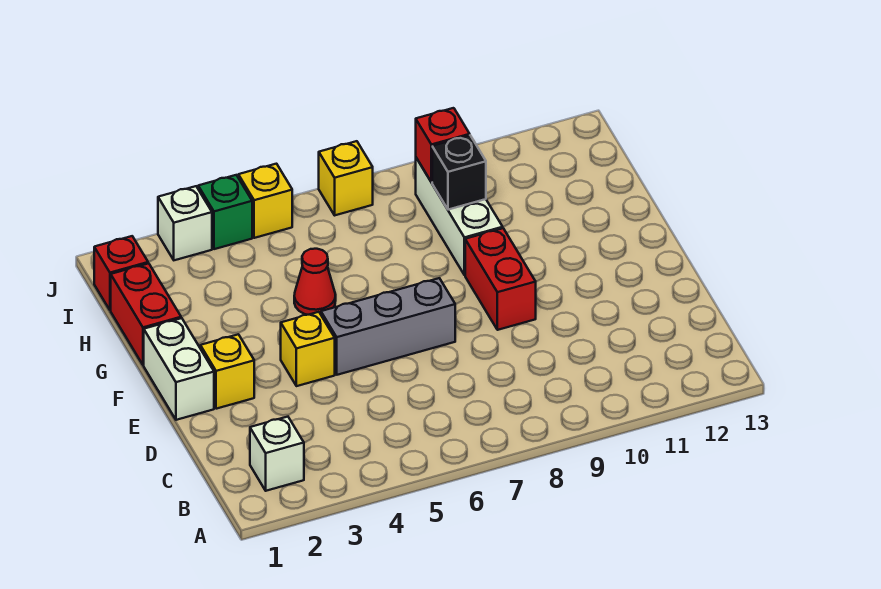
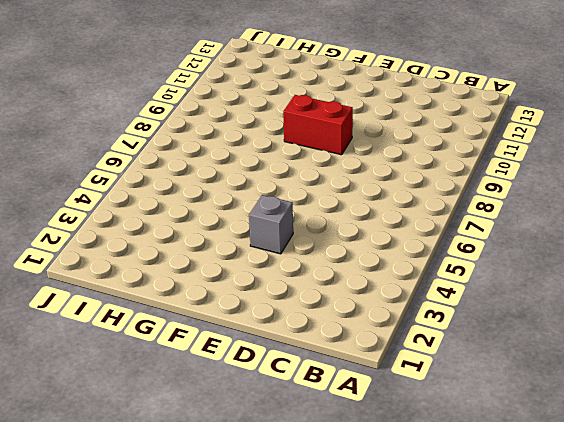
grey 1x1 brick [249,195,293,254] -> yellow 1x1 brick [281,312,335,386]
none -> white 1x1 brick [250,417,304,491]
none -> white 1x2 brick [144,318,214,420]
none -> yellow 1x1 brick [200,334,254,409]

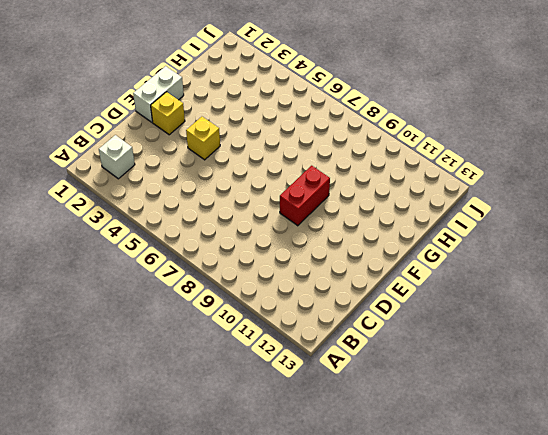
none -> grey 1x3 brick [321,278,455,375]
none -> red 1x2 brick [111,263,181,365]
none -> red 1x1 cone [294,249,336,315]

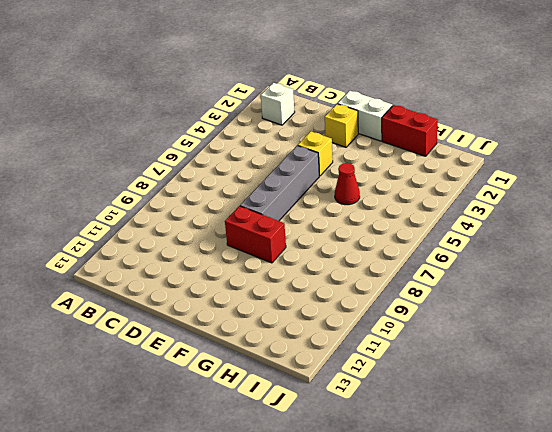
grey 1x4 brick [240,146,319,221] -> grey 1x3 brick [321,278,455,375]
none -> white 1x3 brick [416,158,503,275]
none -> red 1x1 brick [94,236,148,310]
none -> white 1x1 brick [158,186,212,260]

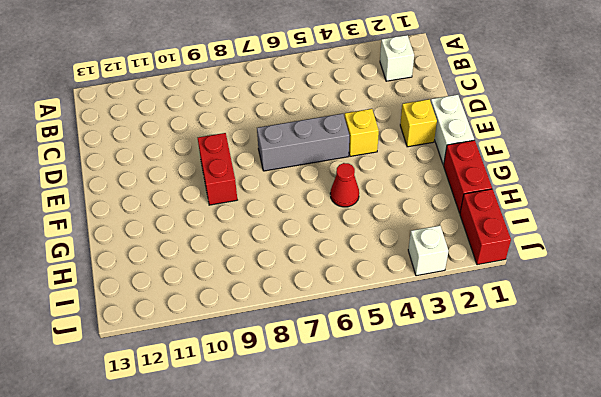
red 1x2 brick [460,189,511,265] -> red 1x1 brick [94,236,148,310]
none -> white 1x3 brick [416,158,503,275]
none -> green 1x1 brick [198,175,252,249]
none -> yellow 1x1 brick [238,164,292,238]

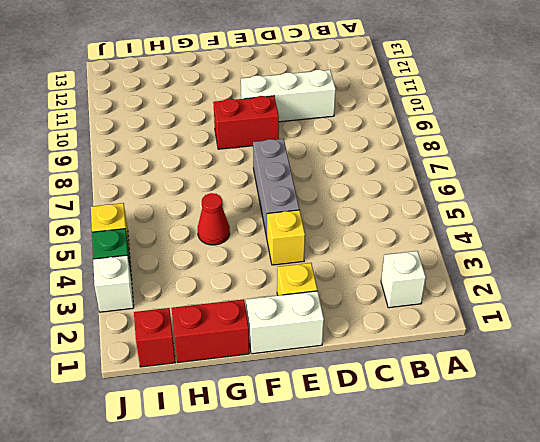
white 1x3 brick [241,70,336,122] -> white 1x3 brick moved to [416,158,503,275]
none -> yellow 1x1 brick [319,141,373,215]
none -> black 1x1 brick [432,135,486,210]
none -> red 1x1 brick [416,108,470,182]

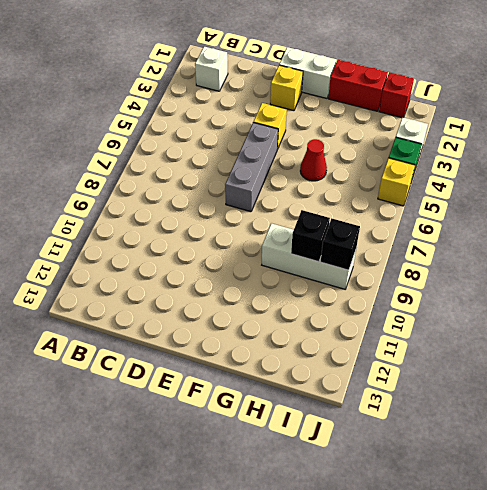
black 1x1 brick [321,218,360,270] -> red 1x1 brick [416,108,470,182]
none -> red 1x2 brick [465,228,536,330]
none -> yellow 1x1 brick [319,141,373,215]

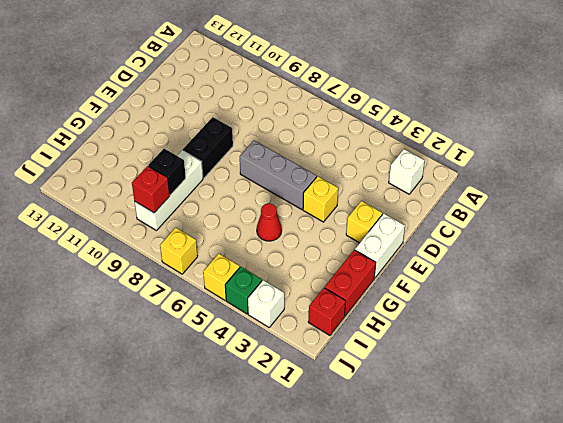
black 1x2 brick [183,117,233,178] -> red 1x2 brick [465,228,536,330]

